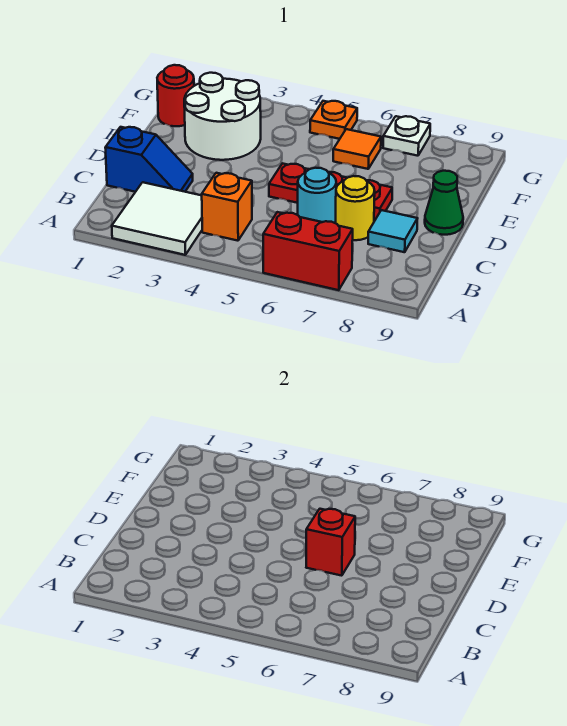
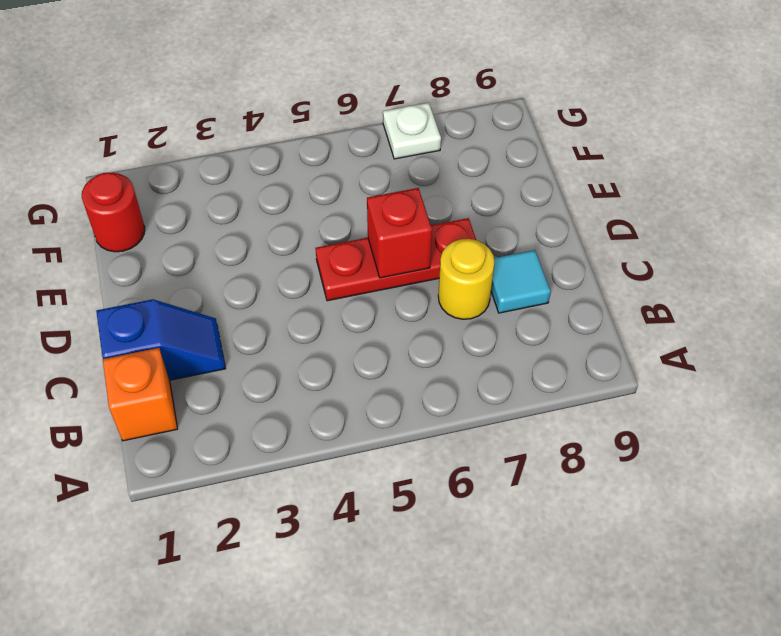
orange 1x1 brick [103,348,178,441] -> orange 1x1 brick moved to [202,173,252,241]
none -> white 2x2 tile [112,182,202,255]
none -> red 1x2 brick [263,212,353,290]
none -> cyan 1x1 round brick [298,168,336,223]

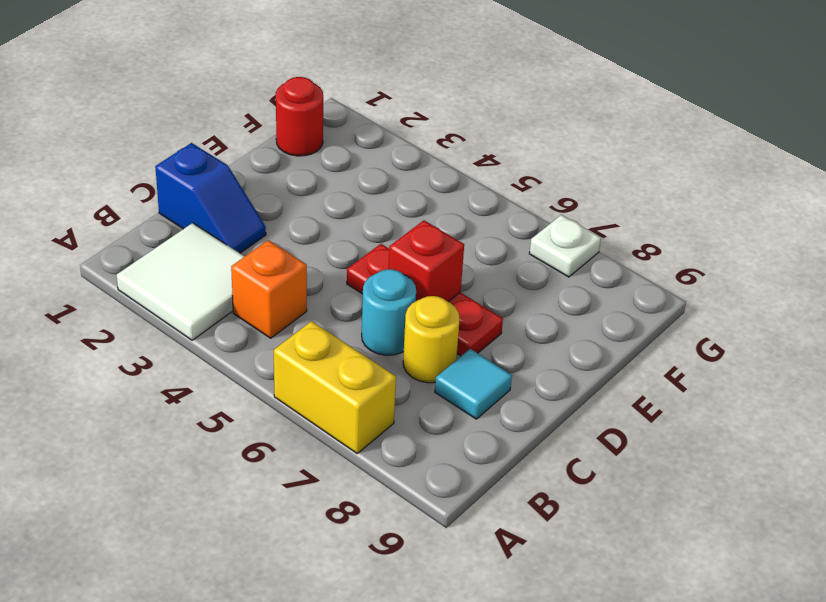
yellow 1x2 brick [274,321,396,453] -> red 1x2 brick [263,212,353,290]
none -> green 1x1 cone [425,171,463,235]
none -> white 2x2 round brick [184,73,261,160]
none -> orange 1x1 tile [333,129,381,169]

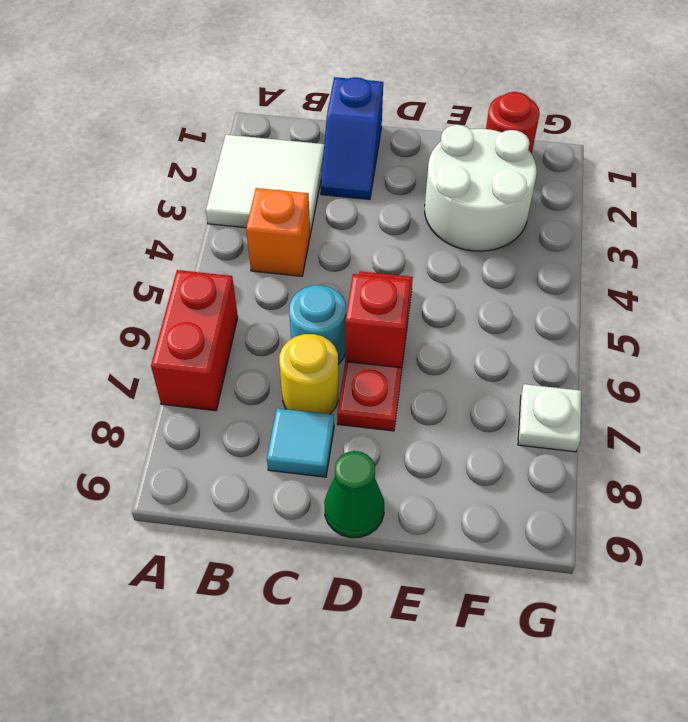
none -> orange 1x1 tile [333,129,381,169]
none -> orange 1x1 plate [310,101,357,139]

